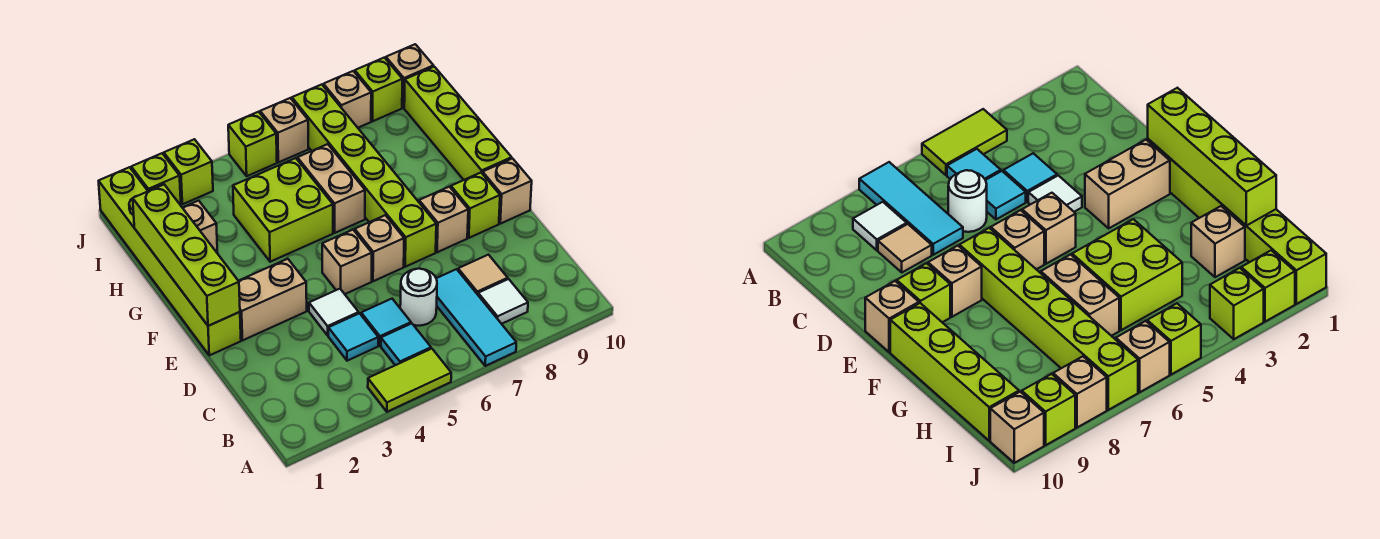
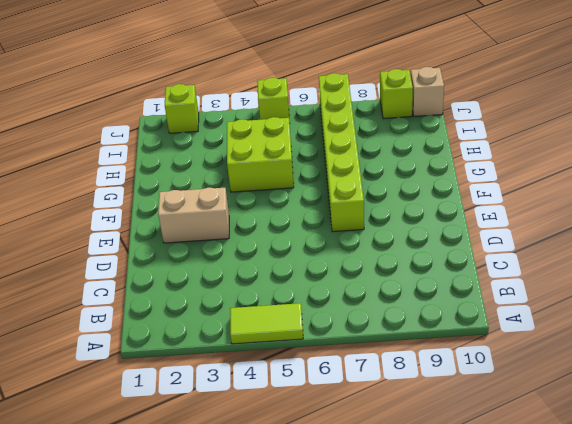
none -> cyan 1x3 tile [436,269,516,366]
none -> cyan 1x1 tile [381,323,431,365]
none -> white 1x1 tile [478,279,528,324]

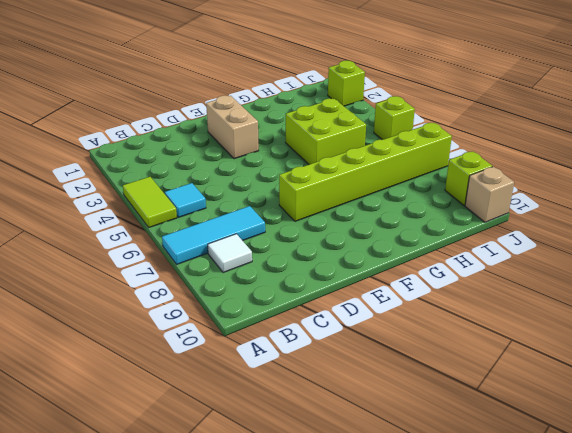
none -> cyan 1x1 tile [328,313,378,361]
none -> cyan 1x1 tile [361,299,411,346]
none -> white 1x1 round brick [400,269,437,326]

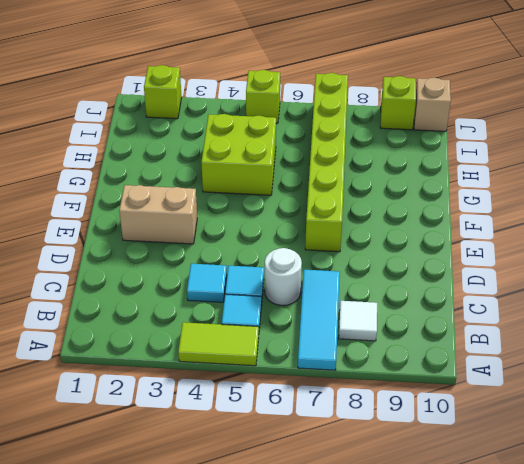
none -> tan 1x1 tile [458,255,508,295]
none -> white 1x1 tile [309,289,359,335]
none -> lime 1x6 brick [99,167,241,355]

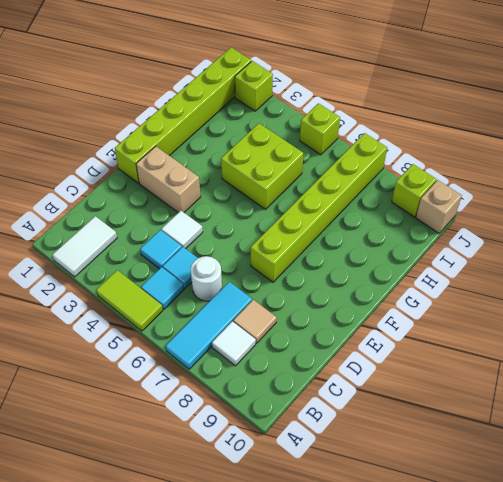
white 1x2 tile [52,216,117,277] -> none
none -> tan 1x1 brick [322,230,372,294]
none -> tan 1x1 brick [355,215,404,281]
none -> tan 1x1 brick [419,187,468,252]

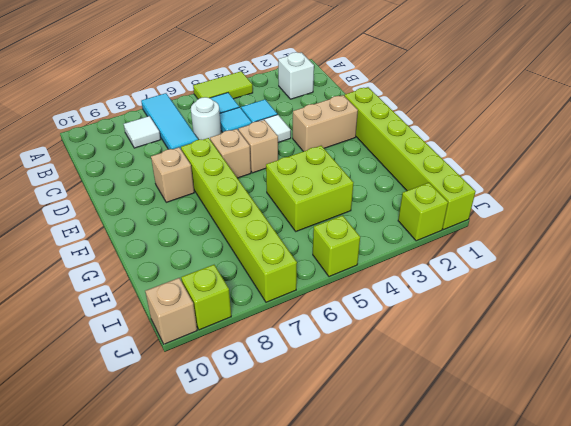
white 1x1 brick [278,52,314,99] -> none
none -> tan 1x1 tile [458,255,508,295]
none -> lime 1x1 brick [451,173,500,238]
none -> tan 1x1 brick [483,158,532,224]

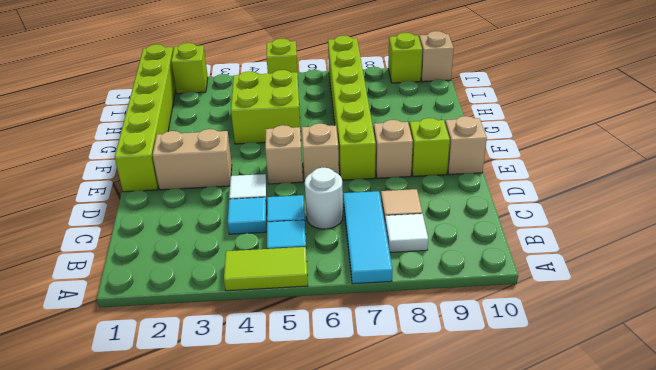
none -> lime 1x4 brick [404,67,512,180]
none -> tan 1x2 brick [297,144,365,233]
none -> tan 1x1 brick [182,201,217,252]

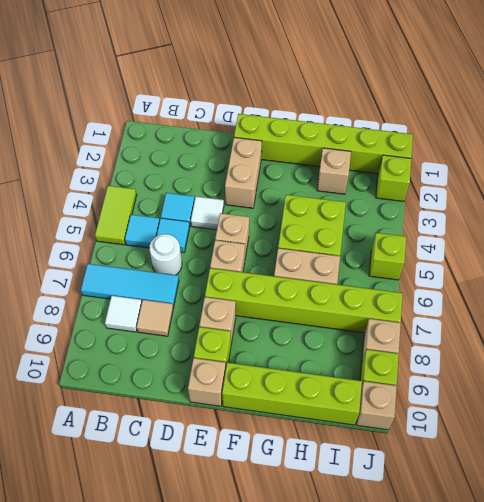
none -> lime 1x1 brick [164,139,213,204]
none -> tan 1x1 brick [260,98,308,162]
none -> lime 1x4 brick [133,185,240,326]

